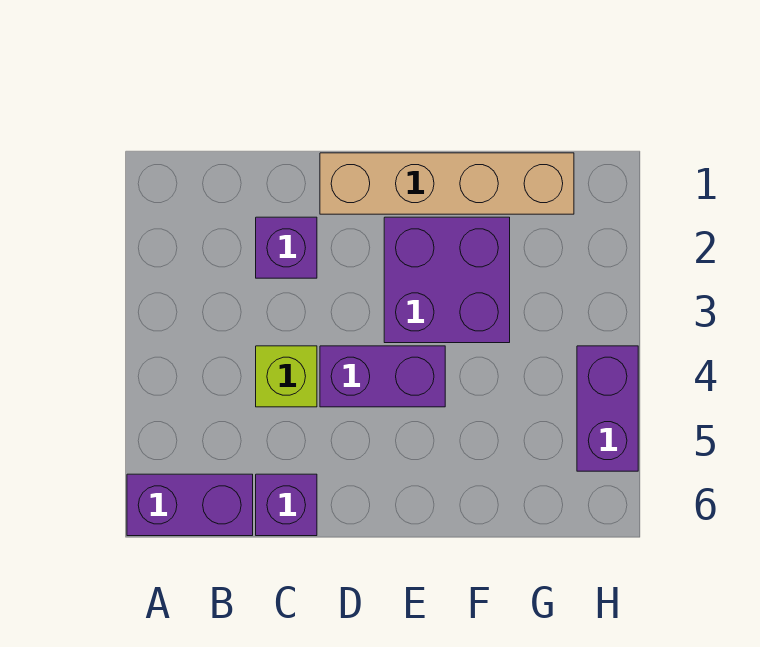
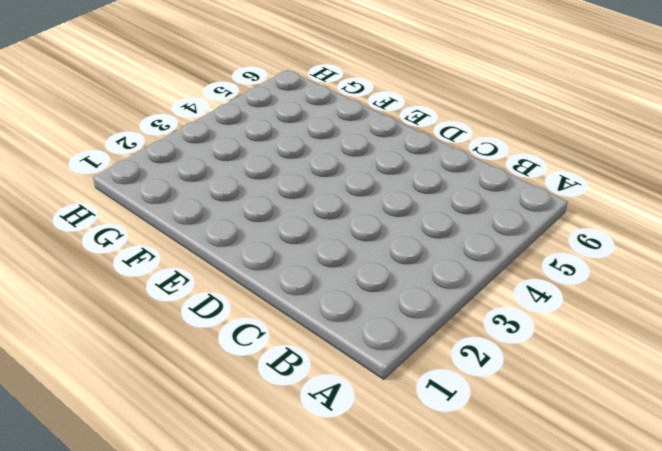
none -> purple 1x2 brick [127,474,253,536]
none -> purple 1x1 brick [256,217,317,278]

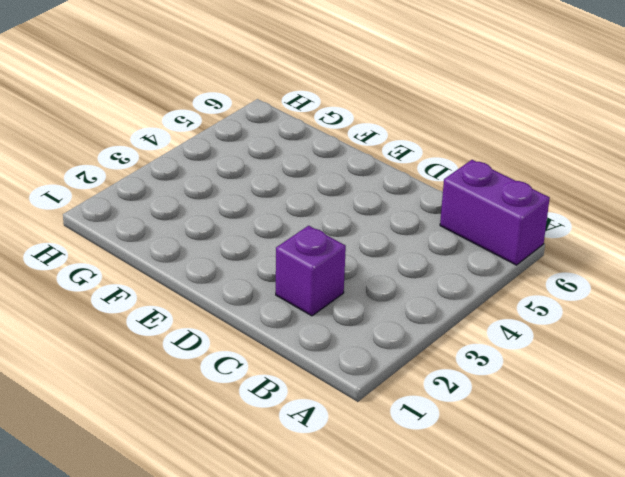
none -> lime 1x1 brick [256,346,317,407]
none -> purple 1x1 brick [256,474,317,536]

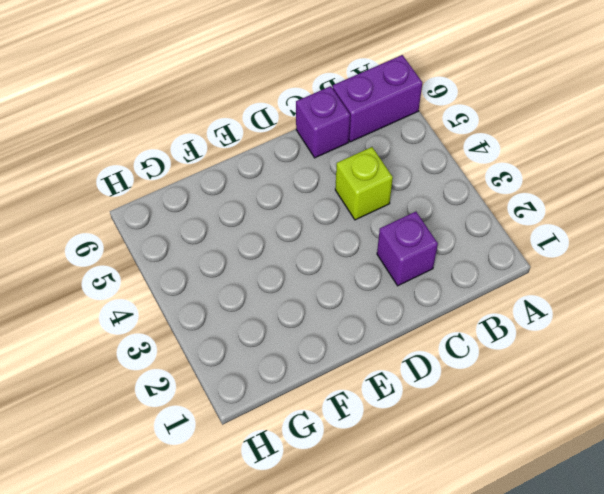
none -> tan 1x4 brick [320,153,574,214]
none -> purple 1x2 brick [320,346,445,407]

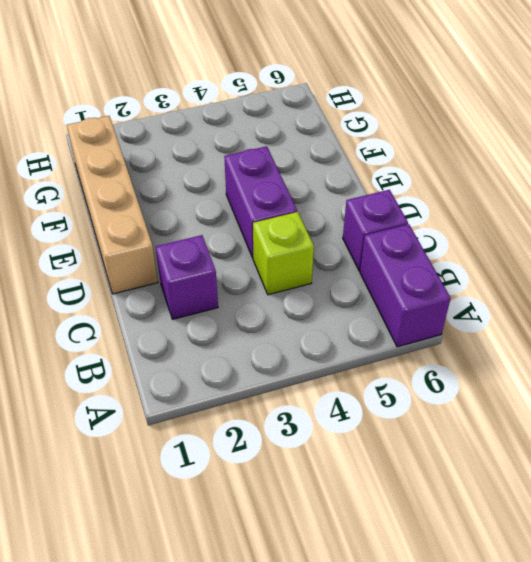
none -> purple 2x2 brick [384,217,510,343]
none -> purple 1x2 brick [577,346,638,471]

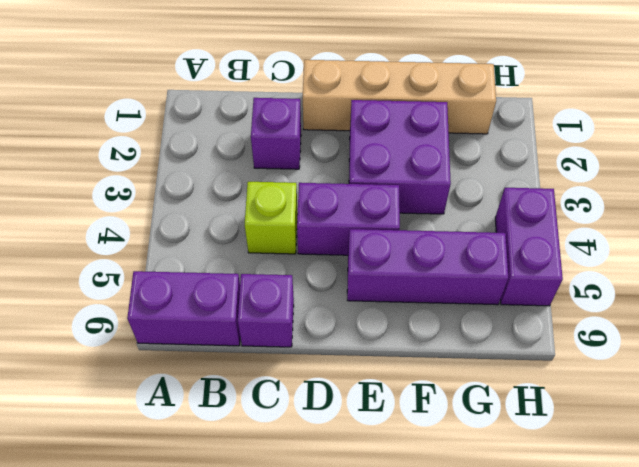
purple 1x3 brick [347,229,508,305] -> none

